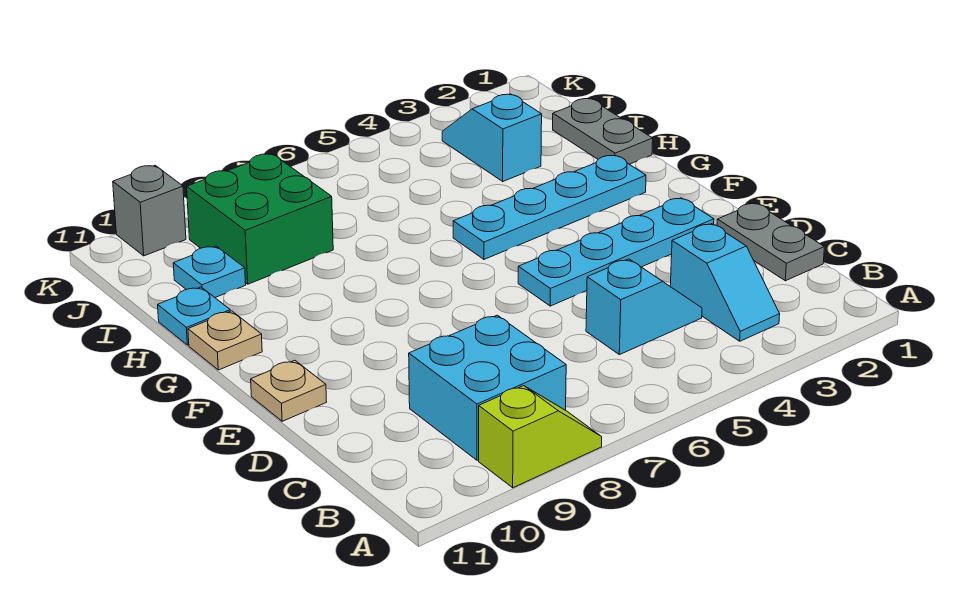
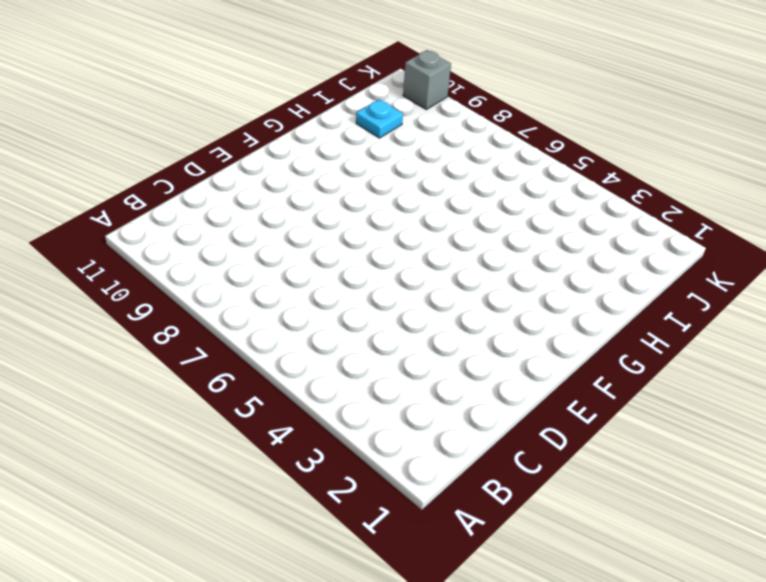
none -> lime 1x2 slope [479,386,602,488]
none -> cyan 1x2 slope [670,224,780,341]
none -> cyan 2x2 brick [409,315,566,460]

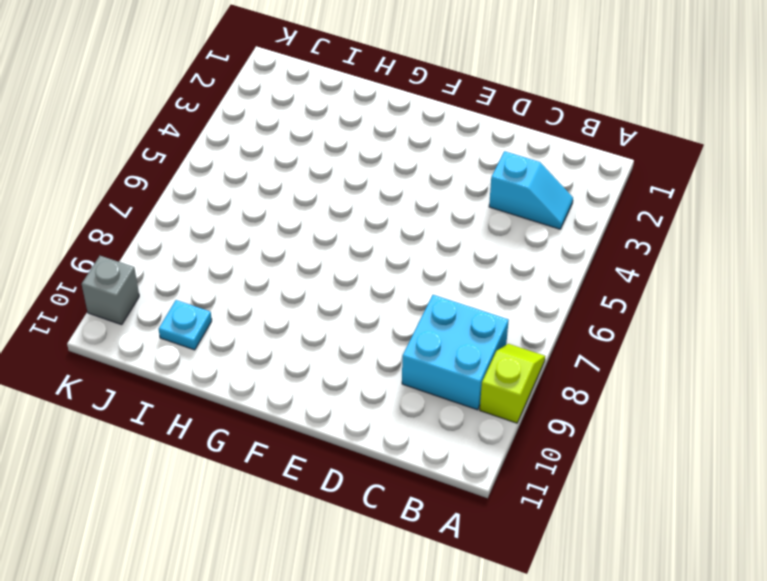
none -> grey 1x2 plate [717,203,824,281]
none -> cyan 1x2 slope [586,259,702,355]
none -> cyan 1x4 plate [518,198,714,306]

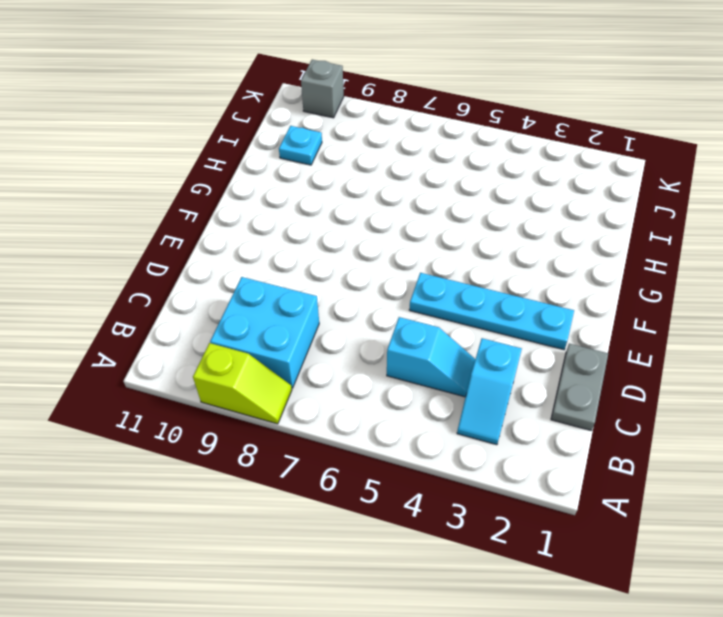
none -> tan 1x1 plate [251,360,327,421]
none -> cyan 1x4 plate [453,155,646,259]
none -> tan 1x1 plate [188,311,262,370]

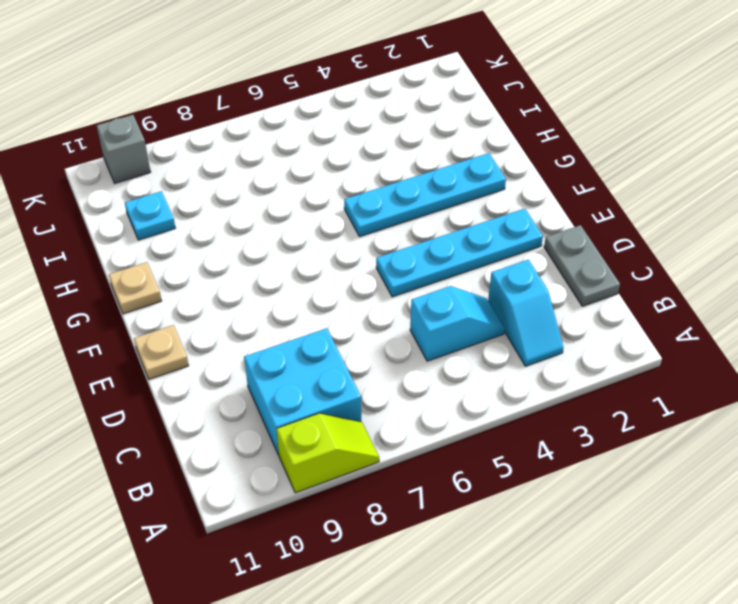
none -> grey 1x2 plate [553,99,653,164]
none -> cyan 1x1 plate [158,287,230,345]
none -> cyan 1x2 slope [442,94,542,181]

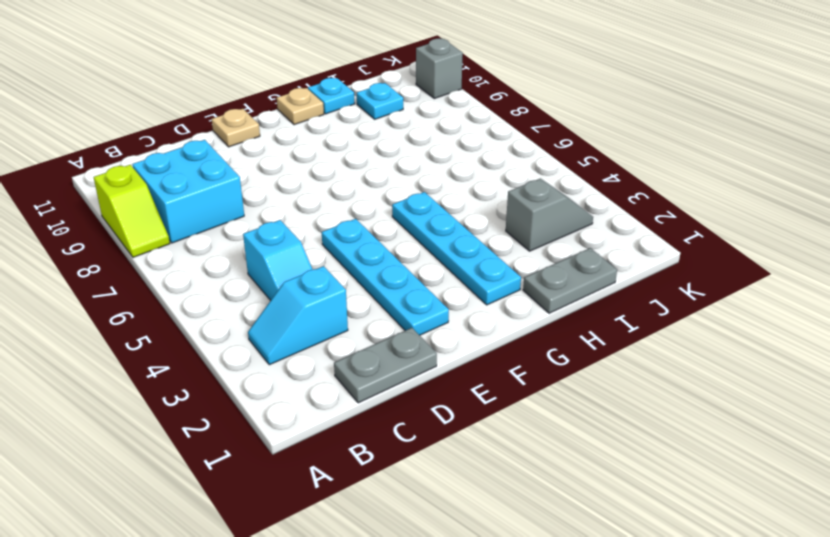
grey 1x2 slope [506,179,593,251] -> cyan 1x2 slope [442,94,542,181]
none -> green 2x2 brick [187,154,333,284]

